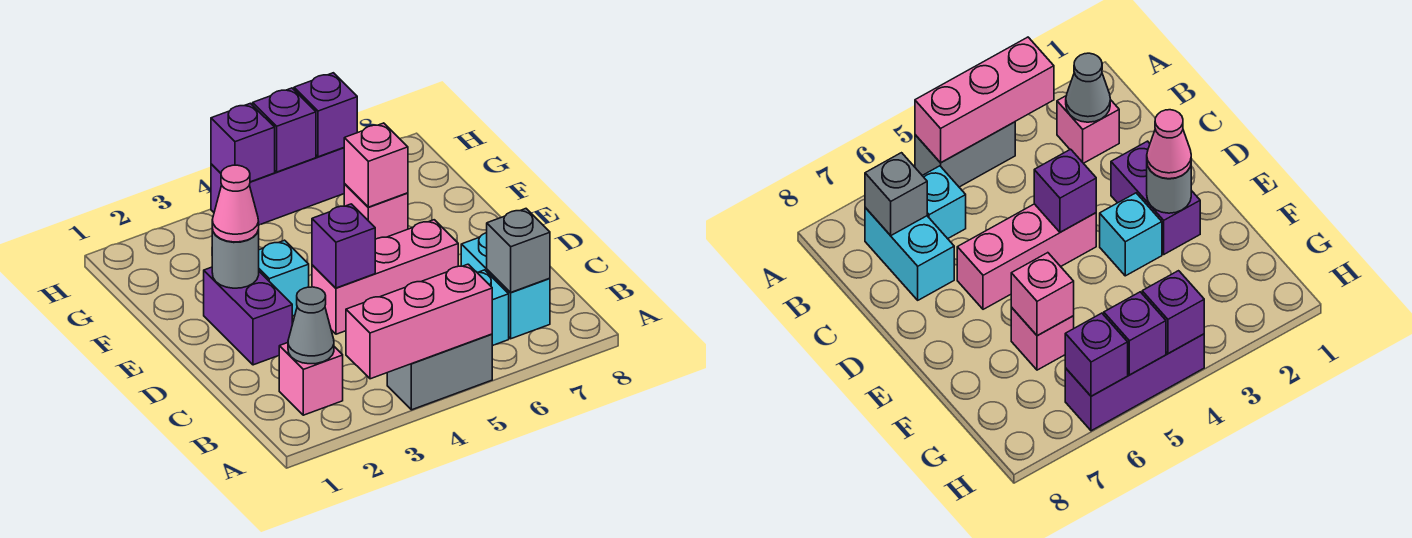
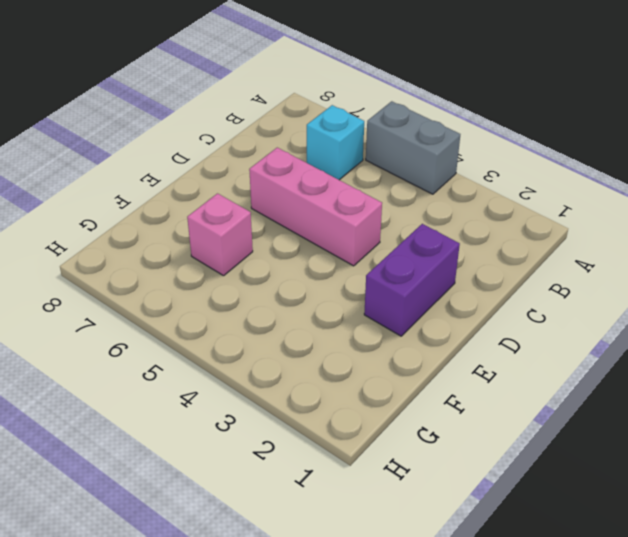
none -> pink 1x1 brick [279,343,343,415]
none -> cyan 1x2 brick [461,233,550,339]
none -> cyan 1x1 brick [259,240,309,316]

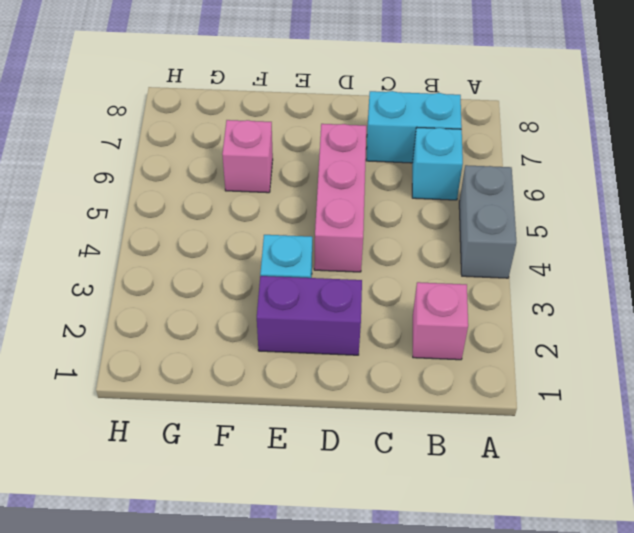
none -> purple 1x3 brick [211,148,345,225]
none -> pink 1x3 brick [346,264,492,379]
none -> grey 1x1 cone [288,287,334,364]

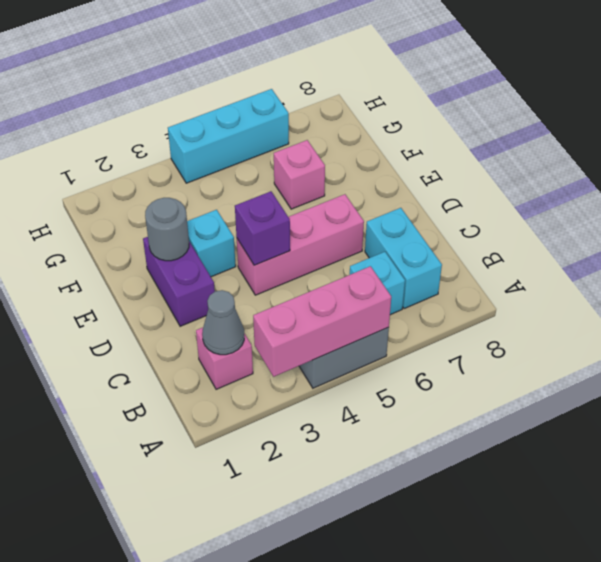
cyan 1x3 brick [168,89,289,183] -> purple 1x3 brick [211,148,345,225]
none -> grey 1x1 brick [487,209,550,293]
none -> pink 1x1 brick [344,123,408,207]
none -> purple 1x1 brick [211,103,275,182]

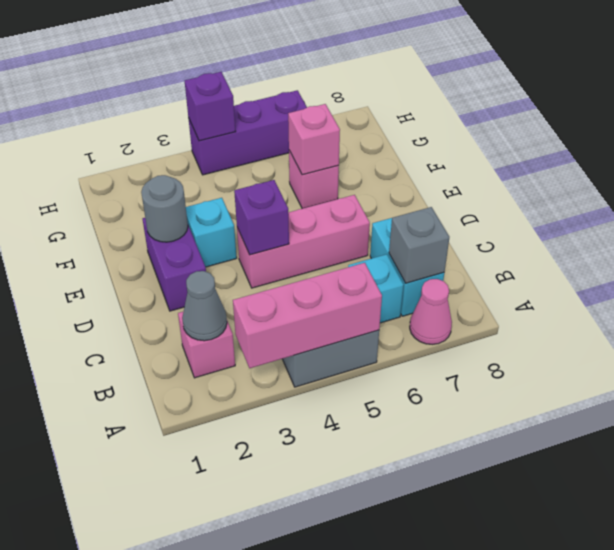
pink 1x1 cone [410,279,452,344] -> pink 1x1 cone moved to [212,165,259,242]
none -> purple 1x1 brick [253,88,316,172]
none -> purple 1x1 brick [294,73,357,157]

